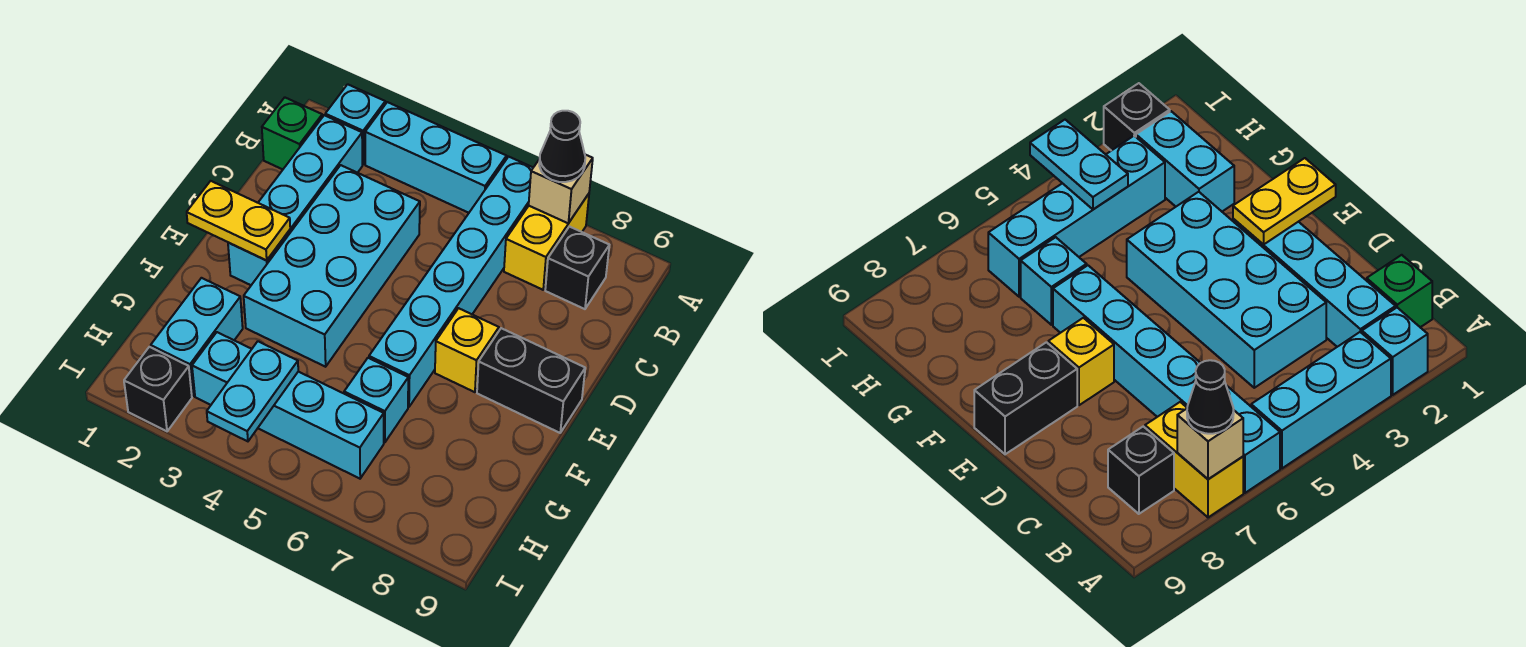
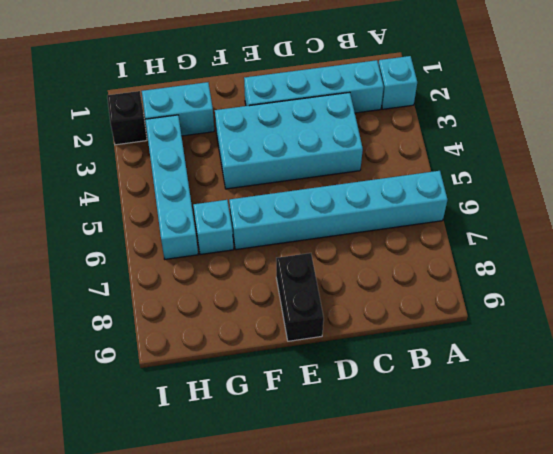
none -> cyan 1x3 brick [365,102,506,213]
none -> yellow 1x2 brick [504,194,589,290]
none -> green 1x1 brick [262,97,322,169]

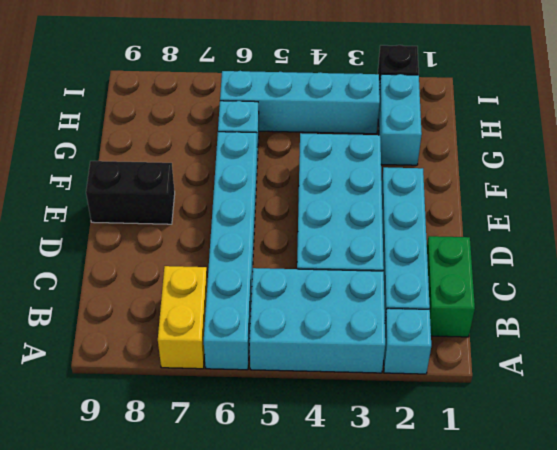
cyan 2x3 brick [249,268,385,373] -> cyan 1x3 brick [365,102,506,213]
green 1x2 brick [427,236,475,337] -> green 1x1 brick [262,97,322,169]
none -> black 1x1 brick [545,227,609,309]
none -> yellow 1x1 brick [435,308,499,392]
none -> tan 1x1 brick [529,155,593,223]

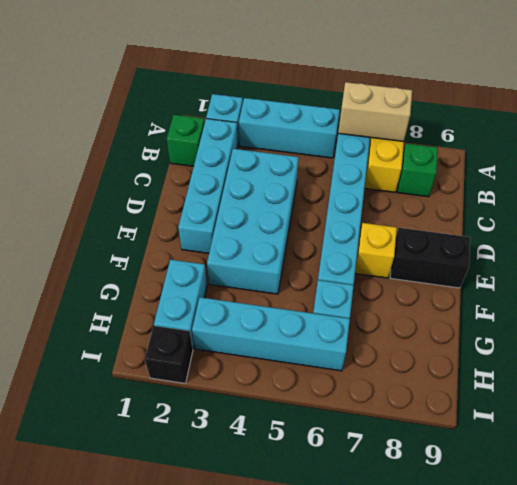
tan 1x2 brick [338,82,412,142] -> tan 1x1 brick [529,155,593,223]
green 1x1 brick [398,143,438,197] -> black 1x1 brick [545,227,609,309]
none -> yellow 1x2 plate [187,181,290,260]
none -> cyan 1x2 plate [207,341,298,441]
none -> black 1x1 cone [539,111,585,182]

